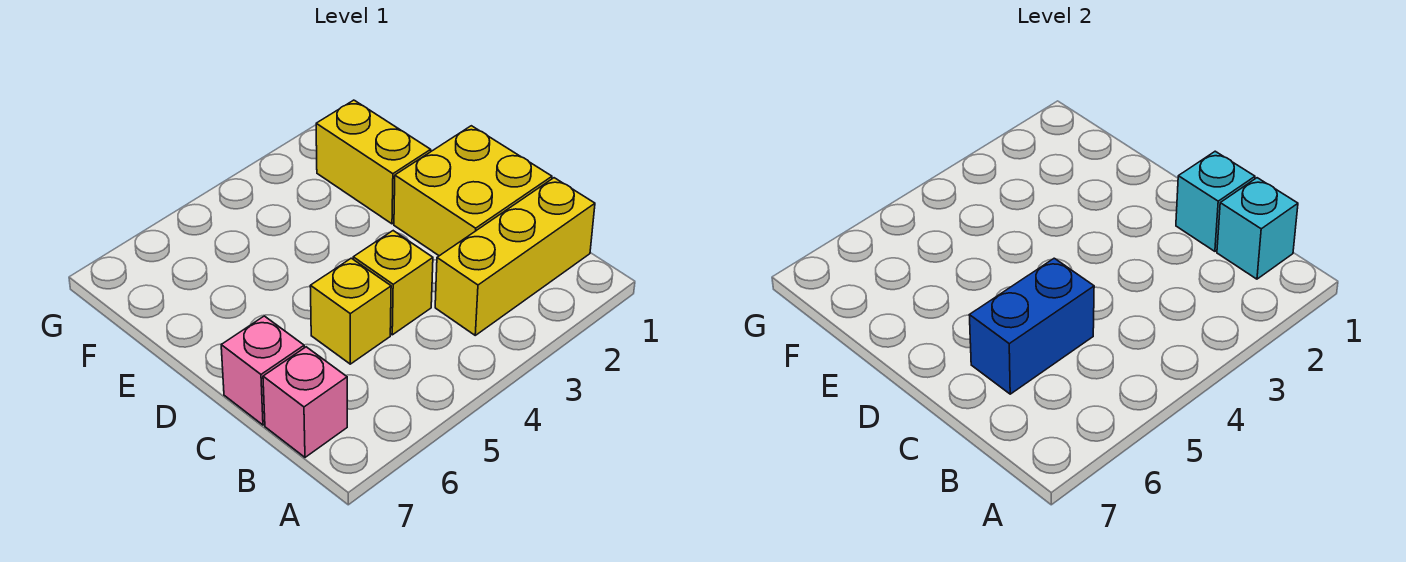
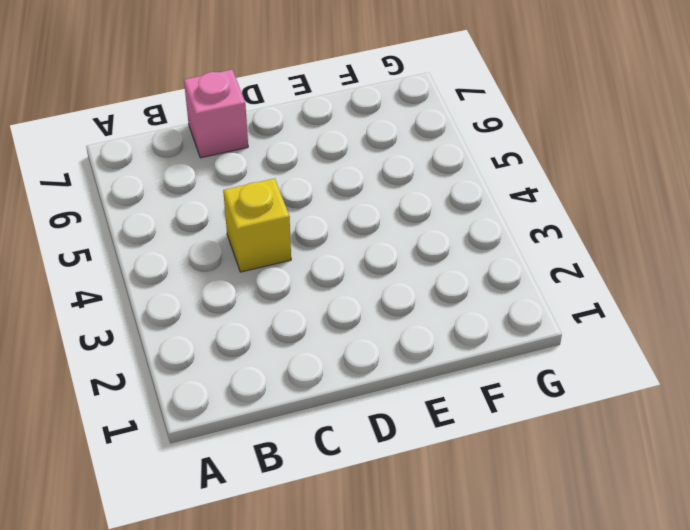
none -> yellow 1x3 brick [435,178,595,335]
none -> pink 1x1 brick [263,347,347,457]

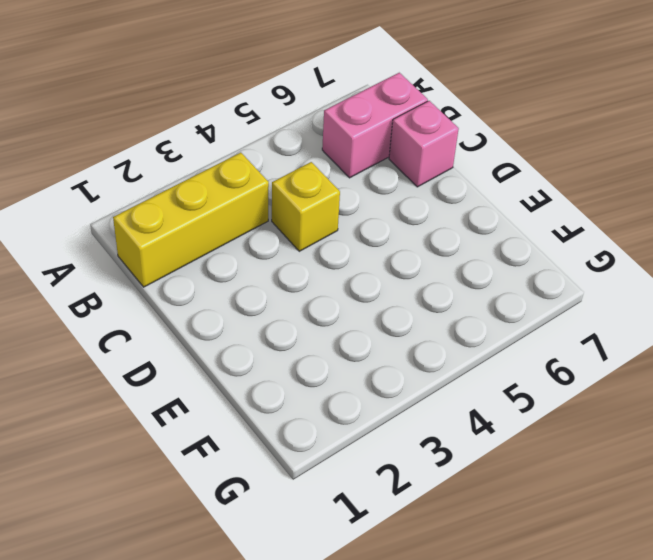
pink 1x2 brick [322,73,428,178] -> pink 1x1 brick [263,347,347,457]
none -> yellow 2x2 brick [394,126,552,256]
none -> yellow 1x1 brick [310,258,391,364]

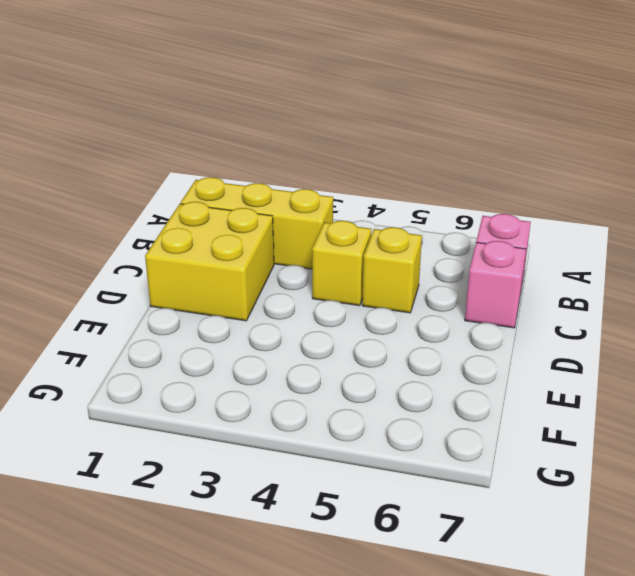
none -> yellow 1x2 brick [316,100,431,224]
none -> cyan 1x1 brick [1217,178,1298,279]

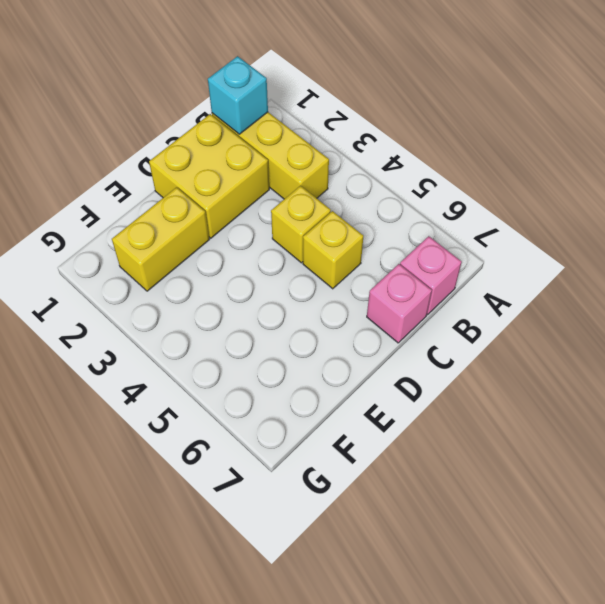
none -> cyan 1x1 brick [1176,151,1255,251]
none -> blue 1x2 brick [969,258,1094,394]

